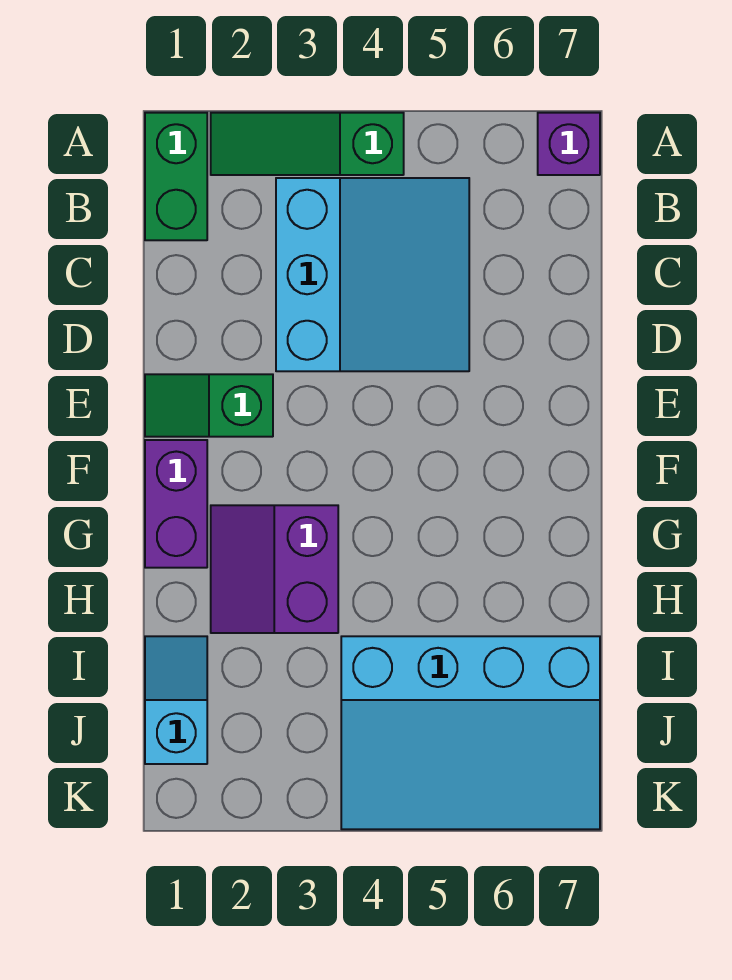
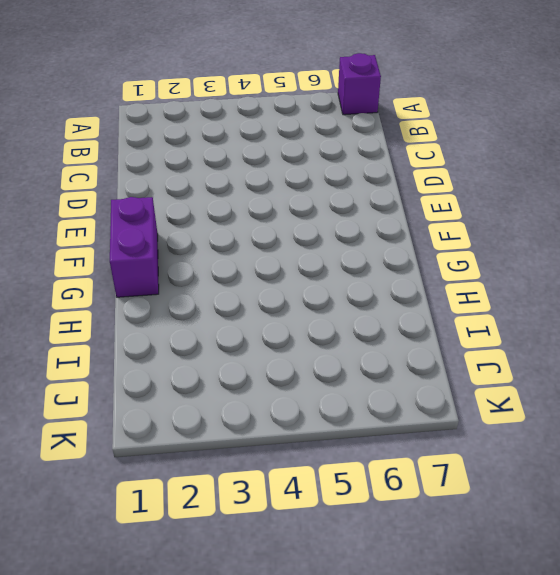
none -> green 1x2 brick [145,113,207,240]
none -> green 1x3 slope [211,113,404,175]

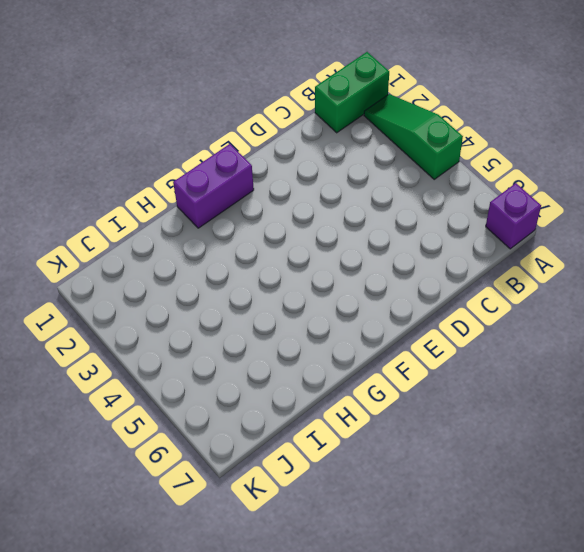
none -> cyan 3x3 slope [276,178,469,371]
none -> green 1x2 slope [145,374,273,437]

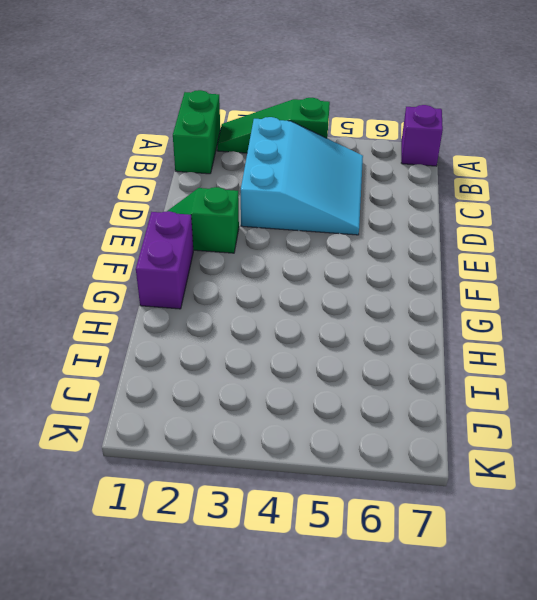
none -> purple 2x2 slope [211,505,338,633]
none -> cyan 1x2 slope [145,636,207,764]

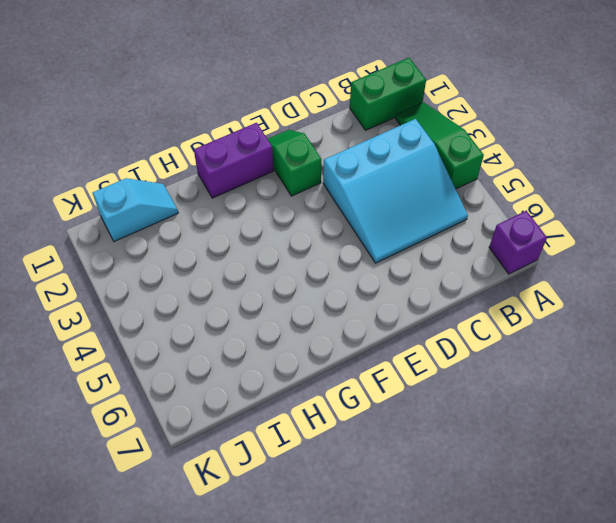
none -> purple 2x2 slope [211,505,338,633]
none -> cyan 3x4 slope [341,636,600,829]

